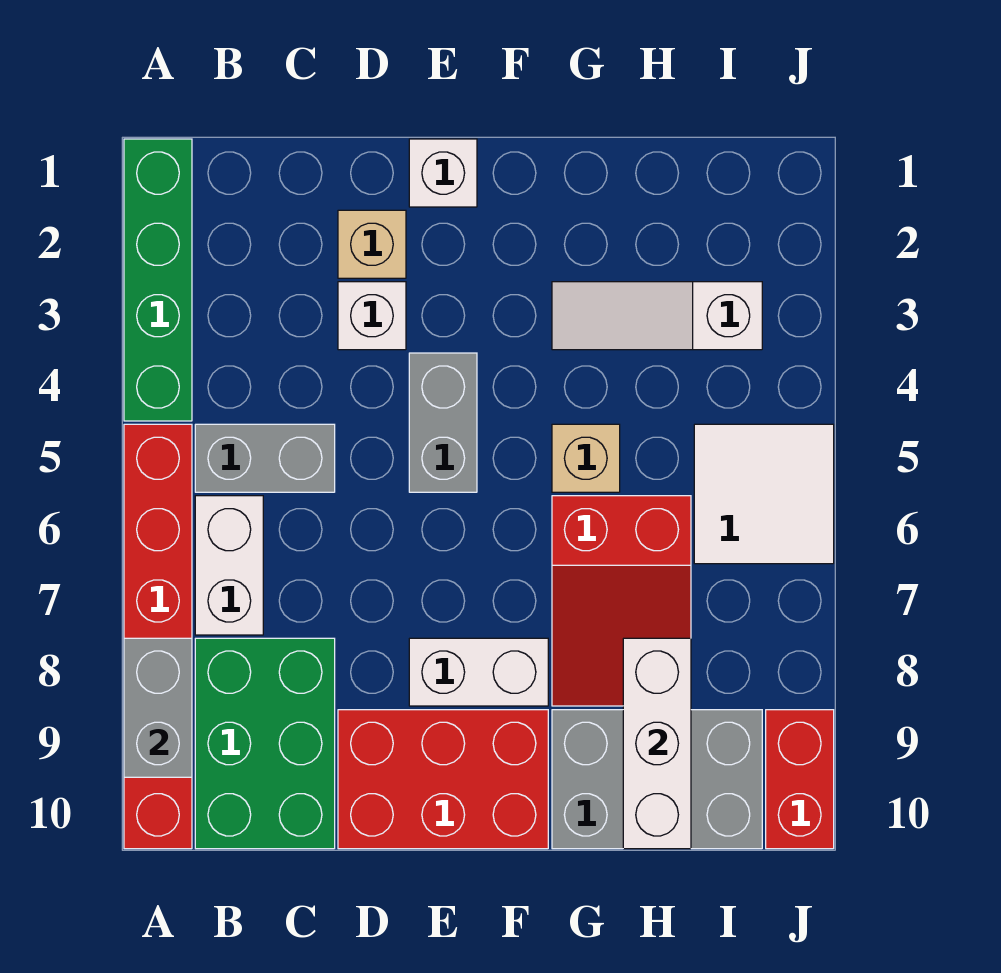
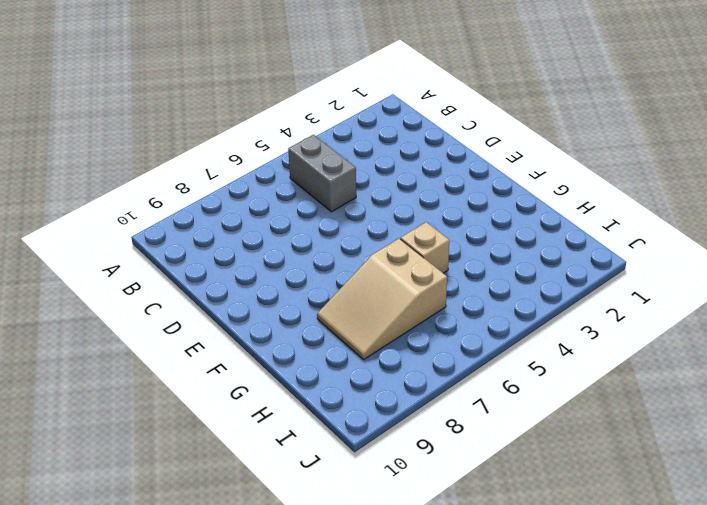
tan 2x3 slope [317,238,447,359] -> red 2x3 slope [552,496,691,706]
none -> green 1x4 brick [124,139,192,421]
none -> red 1x6 brick [124,424,192,849]
none -> white 1x2 brick [195,496,263,635]

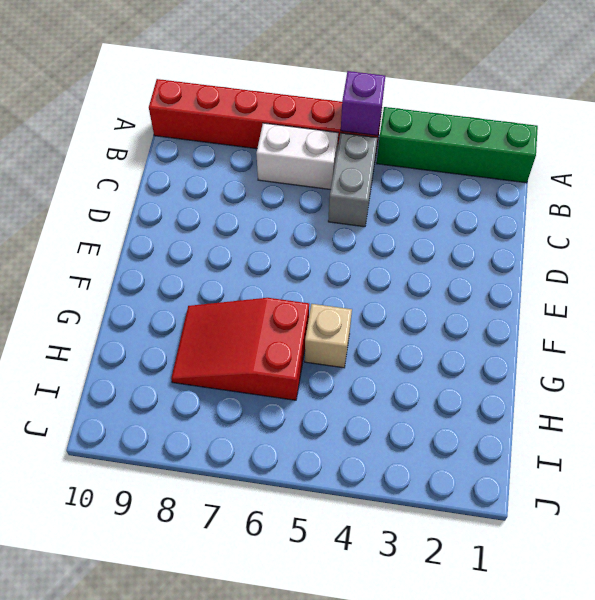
purple 1x1 brick [341,71,385,136] -> none
none -> green 2x3 brick [195,638,335,849]
none -> tan 1x1 brick [338,210,406,278]
none -> white 1x1 brick [338,282,406,350]

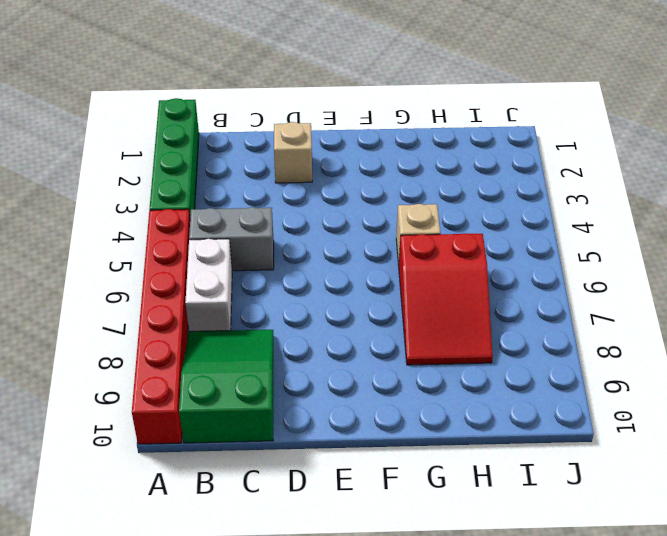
green 2x3 slope [179,330,273,443] -> green 2x3 brick [195,638,335,849]
none -> white 1x1 brick [338,282,406,350]
none -> red 2x3 brick [338,710,548,849]
none -> white 1x1 brick [409,139,477,207]

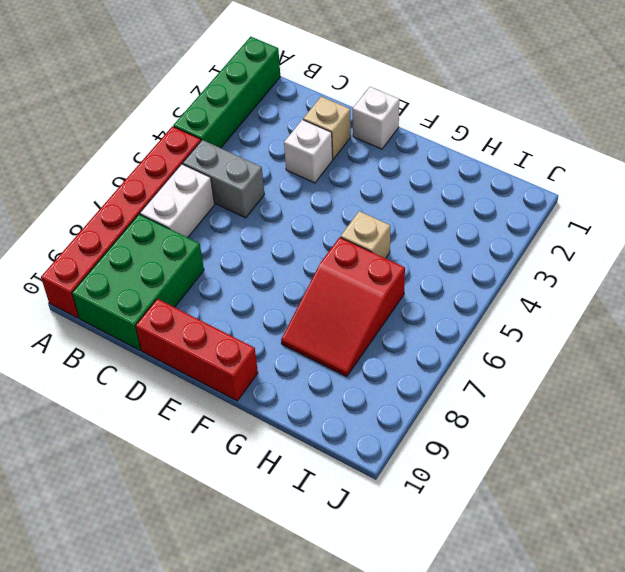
red 1x3 brick [136,299,258,401] -> red 2x3 brick [338,710,548,849]
none -> grey 1x2 brick [409,353,477,492]
none -> white 1x2 brick [409,638,548,706]
none -> white 1x3 slope [552,282,762,350]

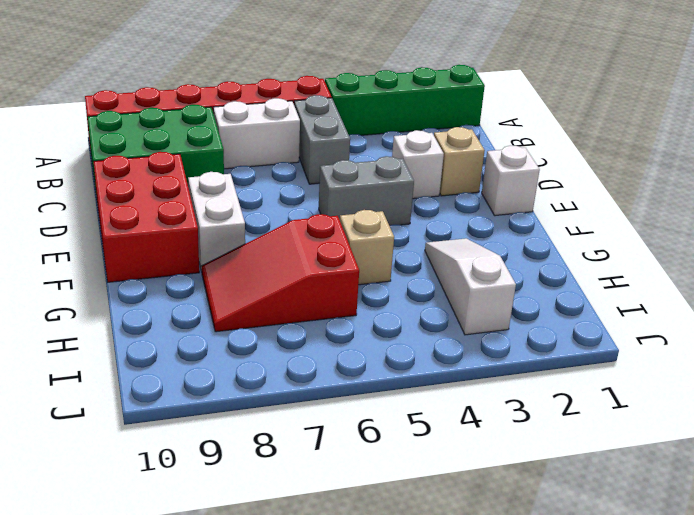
none -> grey 2x3 brick [552,710,762,849]
none -> white 2x2 tile [694,424,834,564]
none -> red 1x2 brick [766,710,834,849]

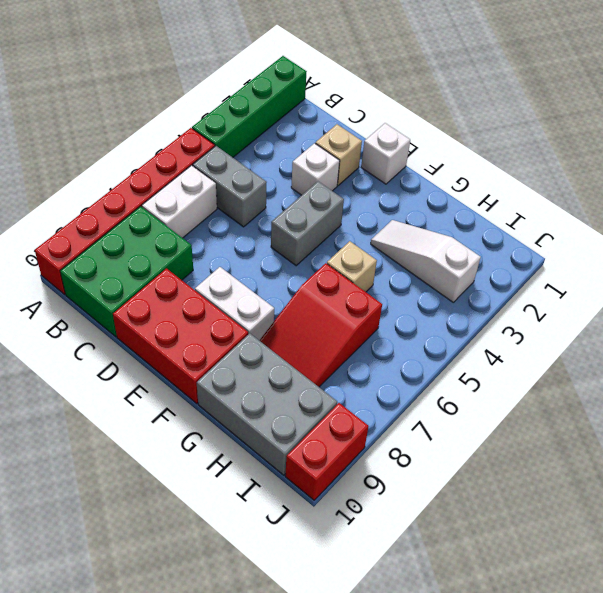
none -> white 2x2 tile [694,424,834,564]
none -> grey 1x2 brick [124,638,192,777]
none -> white 1x3 brick [623,638,691,849]

